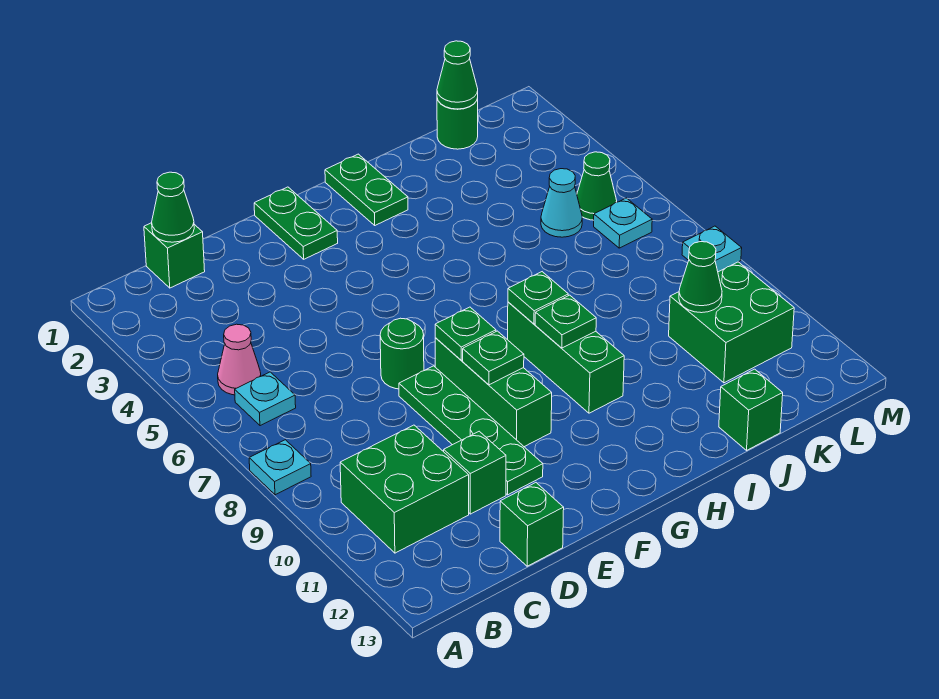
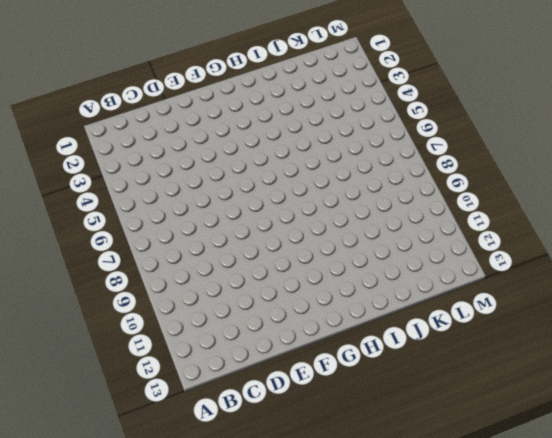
none -> cyan 1x1 plate [249,440,311,495]
none -> pink 1x1 cone [218,324,261,395]
none -> cyan 1x1 plate [235,372,296,426]

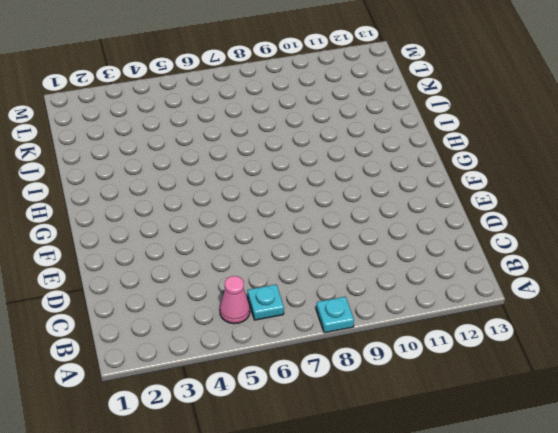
none -> green 2x2 brick [340,425,469,553]
none -> green 1x1 brick [144,223,205,288]
none -> green 1x1 brick [444,431,506,514]

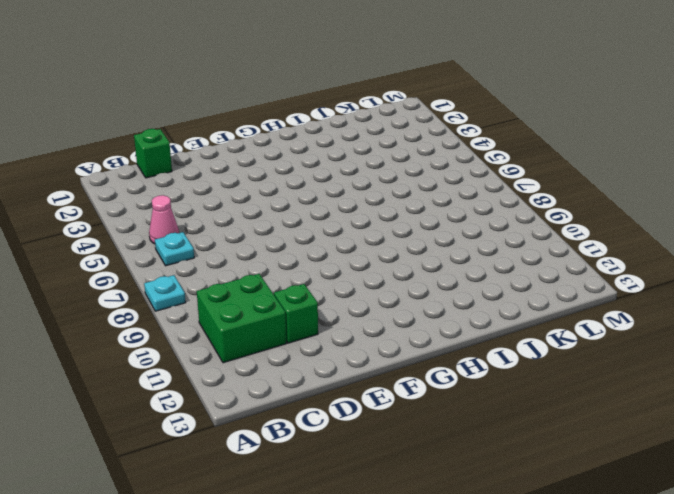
none -> green 1x1 brick [500,483,564,566]
none -> green 1x1 round brick [380,318,424,389]
none -> green 1x4 plate [399,366,543,495]

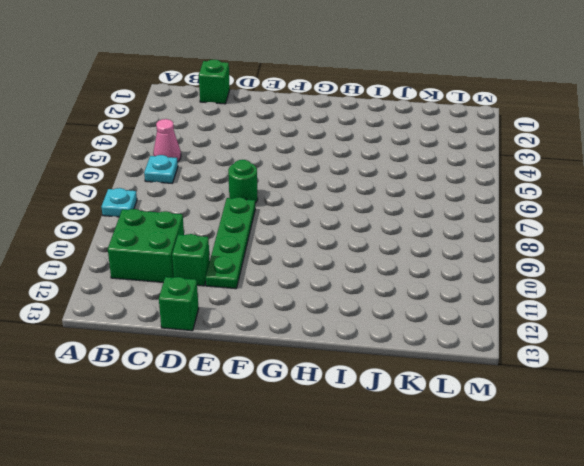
none -> green 1x2 plate [254,187,338,259]
none -> green 1x3 brick [435,338,552,447]
none -> green 1x2 plate [325,154,408,225]

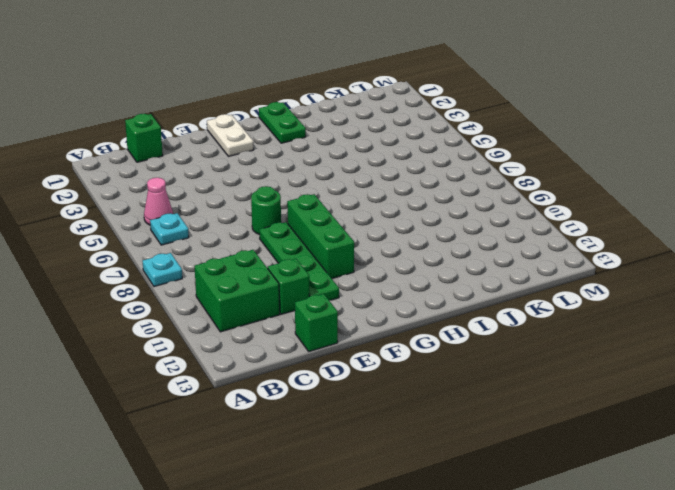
white 1x2 plate [207,114,254,156] -> green 1x2 plate [254,187,338,259]
none -> green 1x3 brick [508,302,624,413]
none -> green 1x1 brick [719,369,783,450]
none -> green 1x1 round brick [437,98,478,149]

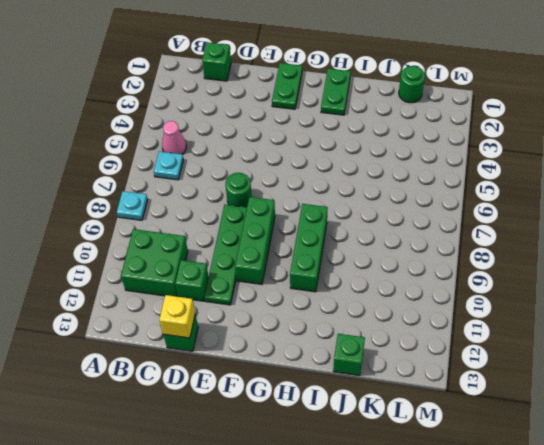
yellow 1x1 brick [159,295,195,338] -> none
none -> cyan 1x1 cone [541,169,582,237]
none -> green 2x2 brick [669,262,794,383]
none -> green 1x1 cone [577,152,617,220]

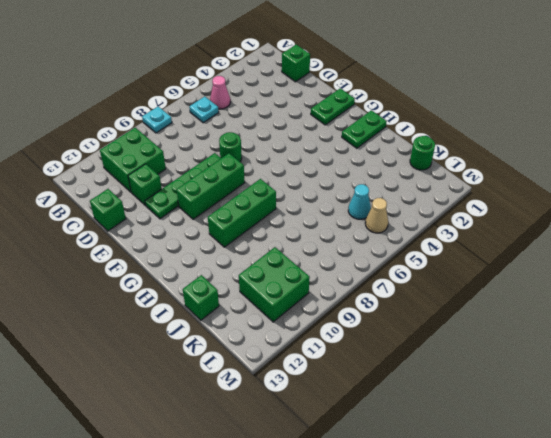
tan 1x1 cone [365,198,388,233] -> green 1x1 cone [577,152,617,220]
none -> cyan 1x1 plate [594,198,652,248]
none -> cyan 1x1 plate [682,226,742,272]
none -> green 1x1 cone [152,172,194,242]

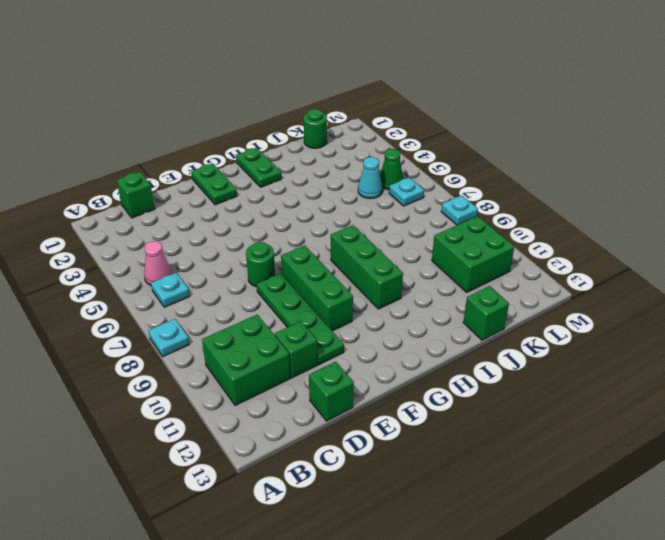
none -> green 1x1 cone [152,172,194,242]
none -> green 1x1 plate [435,307,496,360]
none -> green 1x1 plate [463,331,524,385]

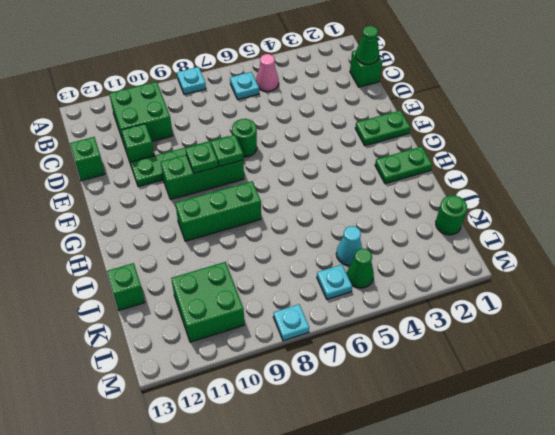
none -> green 1x1 plate [508,272,568,324]
none -> green 1x1 plate [535,295,596,348]
none -> green 1x1 cone [437,41,478,109]

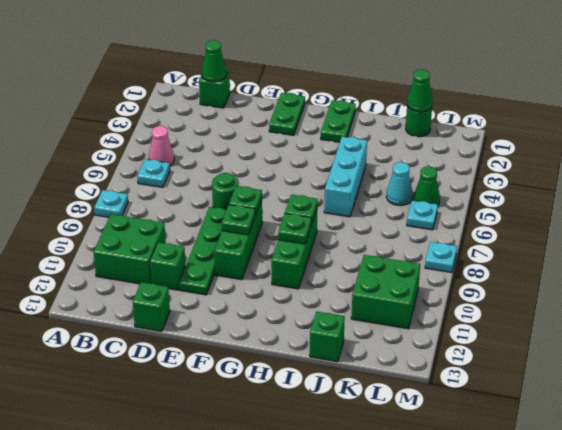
cyan 1x3 brick [324,137,367,217] -> none
none -> green 1x1 cone [679,242,722,313]

